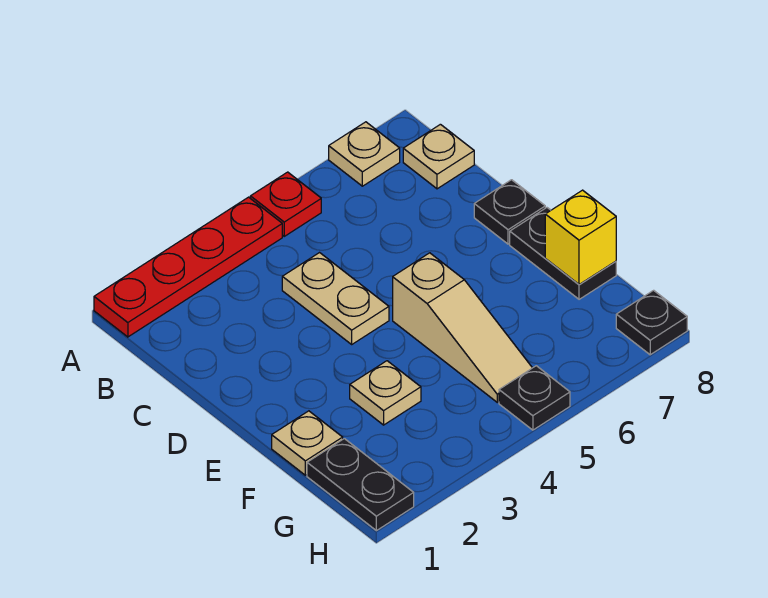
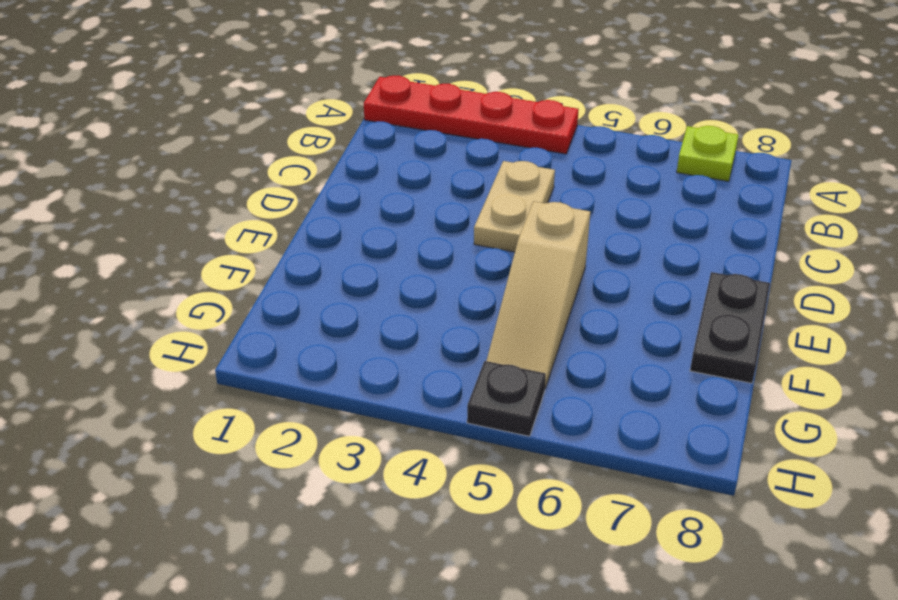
lime 1x1 plate [677,126,738,181] -> tan 1x1 plate [329,122,400,186]
none -> red 1x1 plate [250,172,321,236]
none -> tan 1x1 plate [403,124,474,189]
none -> black 1x1 plate [474,180,545,244]

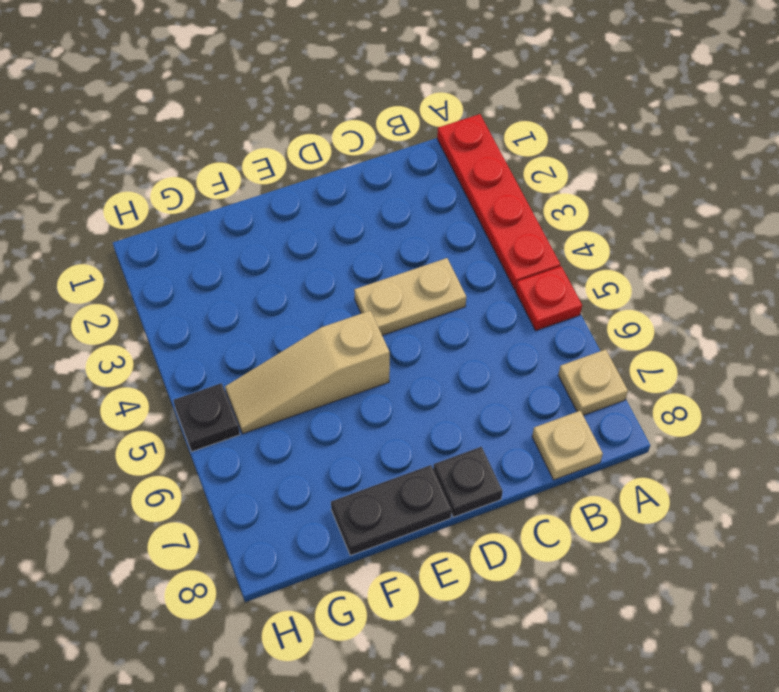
none -> tan 1x1 plate [272,411,343,475]
none -> tan 1x1 plate [350,361,421,425]
none -> black 1x2 plate [307,439,414,531]

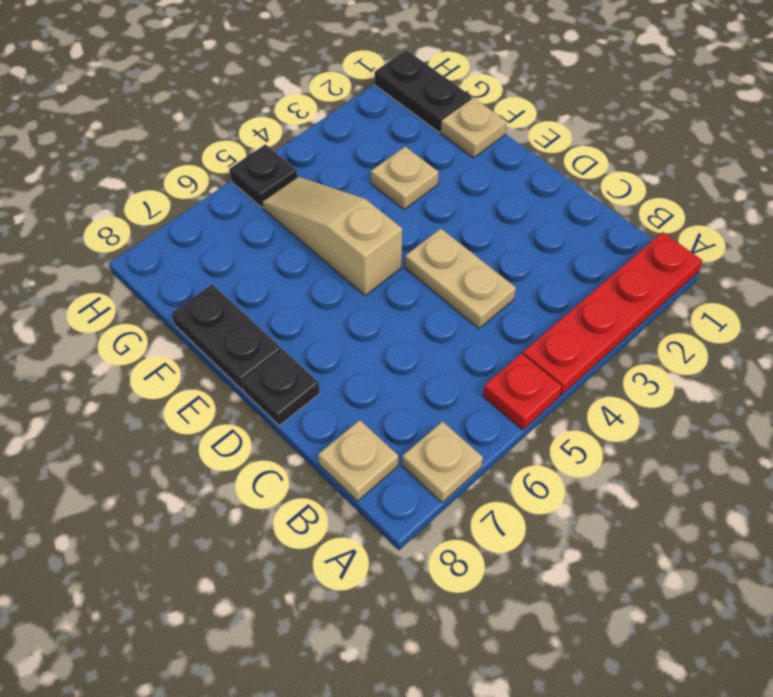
none -> black 1x1 plate [616,290,687,355]
none -> yellow 1x1 brick [545,190,616,284]

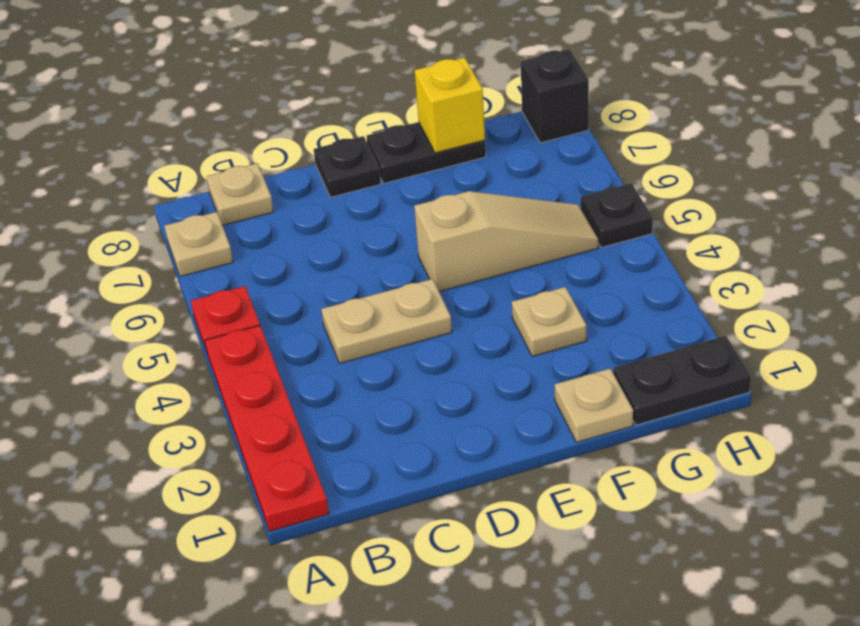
black 1x1 brick [521,49,589,143] -> black 1x1 plate [616,290,687,355]

